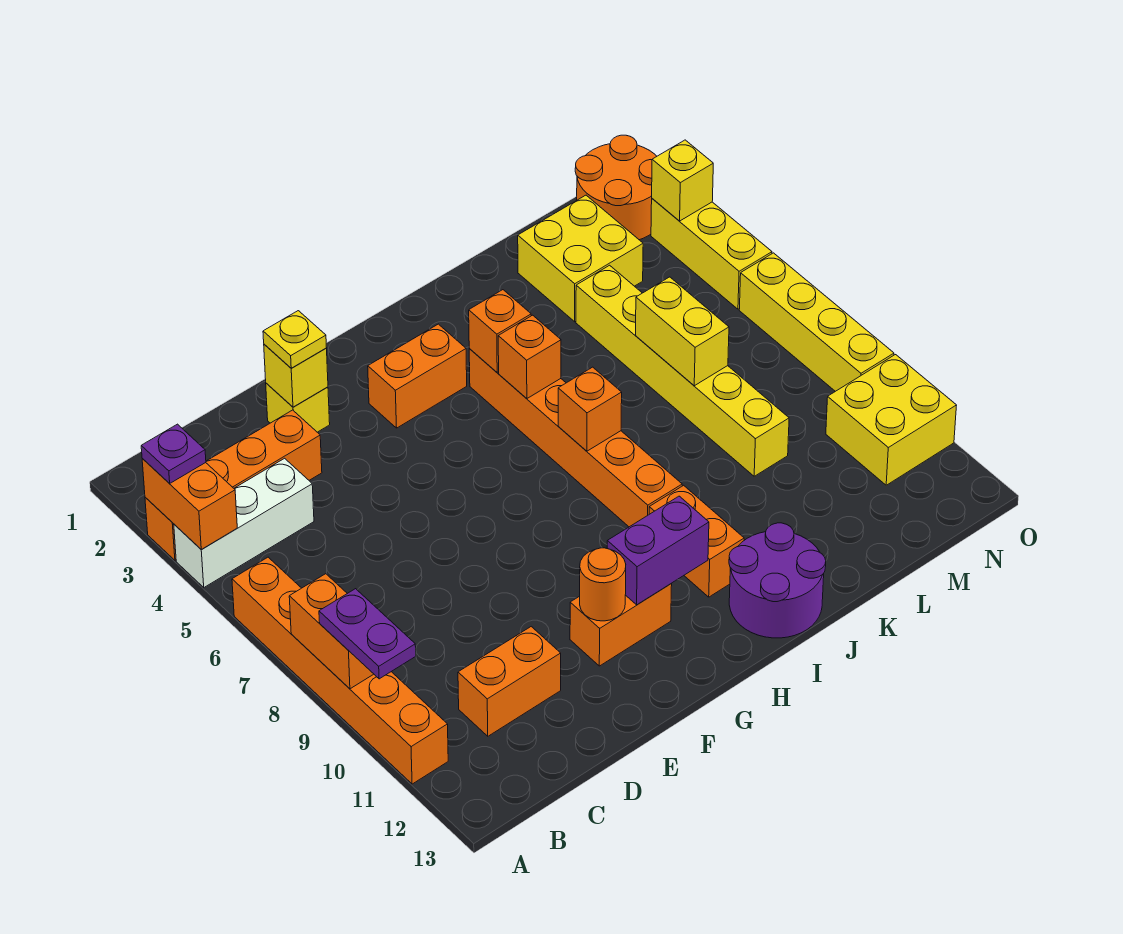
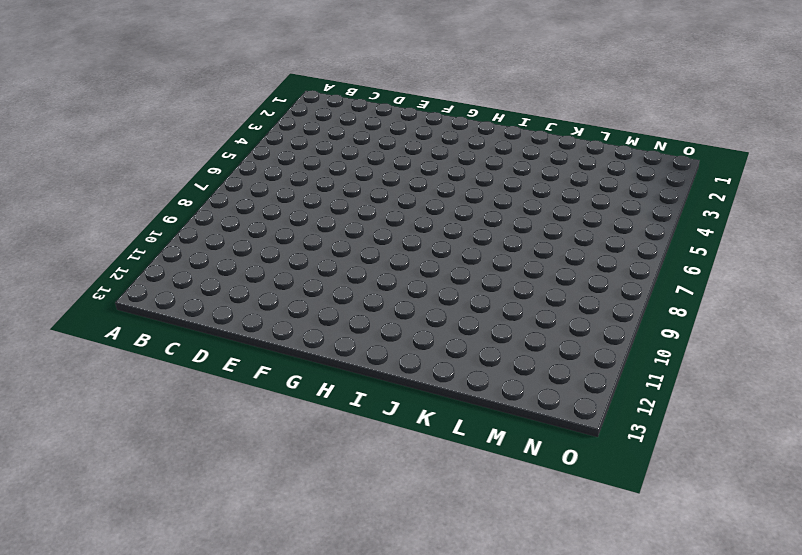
none -> orange 1x4 brick [145,410,322,560]
none -> white 1x3 brick [174,458,314,588]
none -> orange 1x6 brick [232,557,448,784]

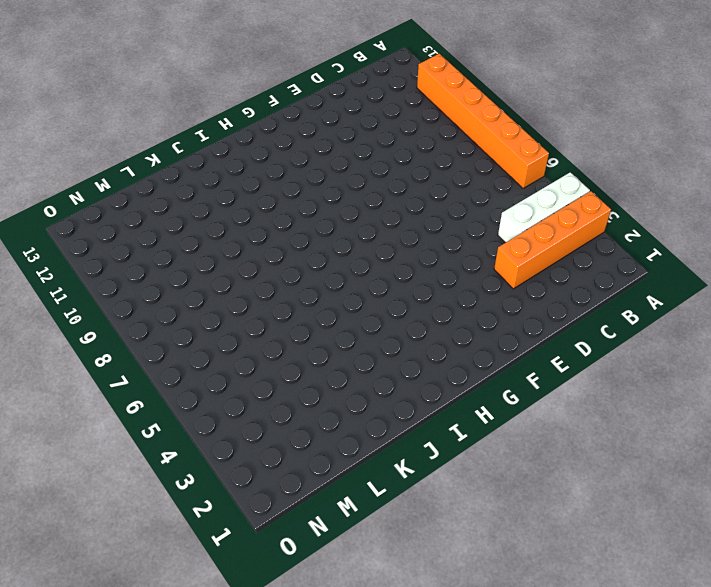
none -> orange 1x2 brick [458,627,561,736]
none -> yellow 1x1 brick [266,383,330,432]
none -> orange 1x2 brick [570,584,672,666]

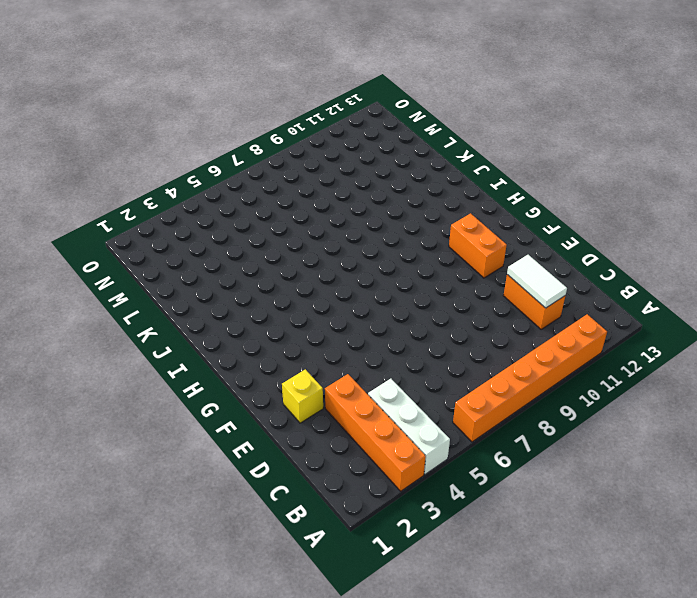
white 1x2 tile [507,255,567,308] -> none
none -> orange 1x2 brick [368,324,467,428]
none -> orange 1x6 brick [469,349,682,527]
none -> orange 1x2 brick [649,485,744,597]

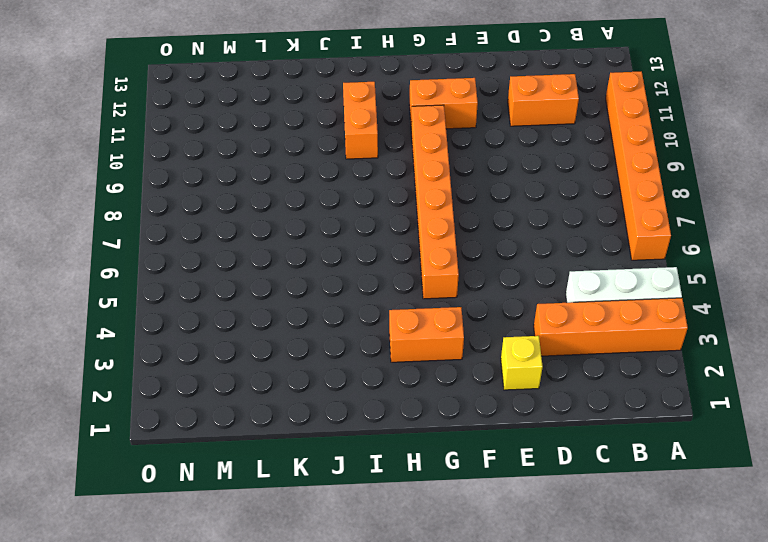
orange 1x6 brick [411,105,459,299] -> orange 1x6 brick moved to [469,349,682,527]
none -> purple 2x2 round brick [729,523,826,638]
none -> yellow 2x2 brick [518,195,643,322]
none -> yellow 1x6 brick [576,265,789,476]

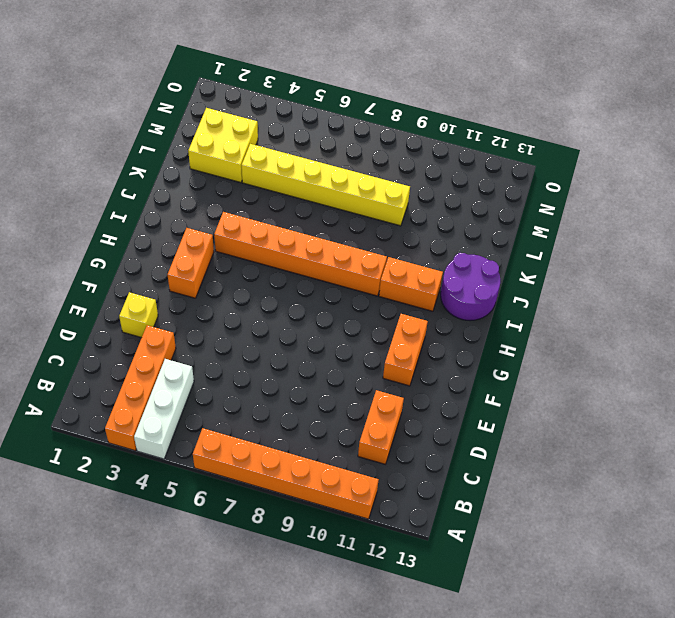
none -> orange 2x2 round brick [575,135,657,240]
none -> yellow 2x2 brick [826,355,957,485]
none -> yellow 1x3 brick [651,199,772,309]

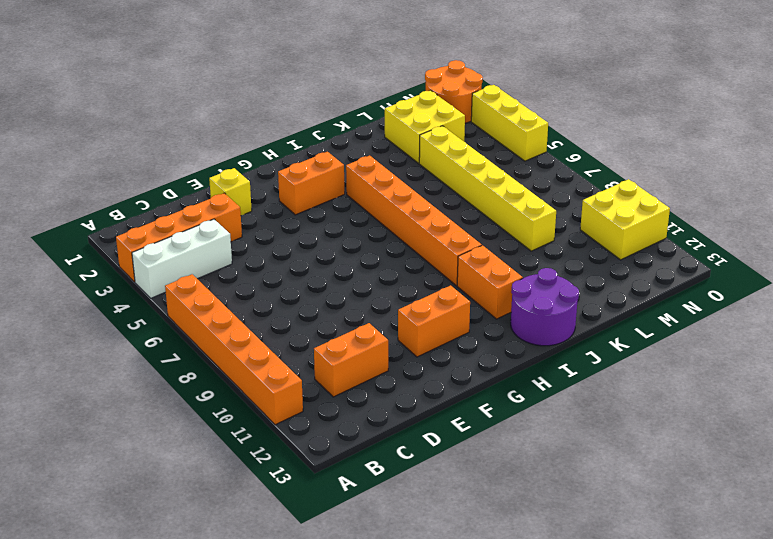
none -> yellow 1x4 brick [739,253,894,391]
none -> orange 1x2 brick [142,459,237,549]
none -> orange 1x2 brick [289,574,373,689]

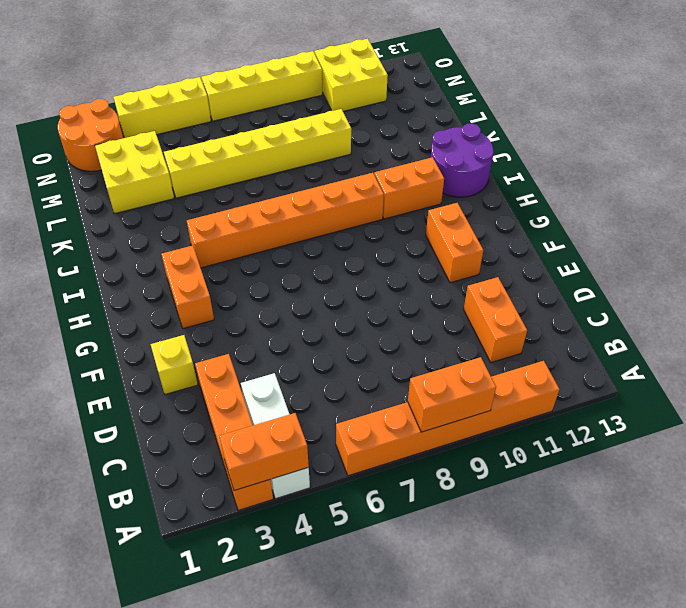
none -> yellow 1x1 brick [264,344,328,407]
none -> orange 1x1 round brick [580,548,626,621]
none -> purple 1x2 brick [607,496,709,605]

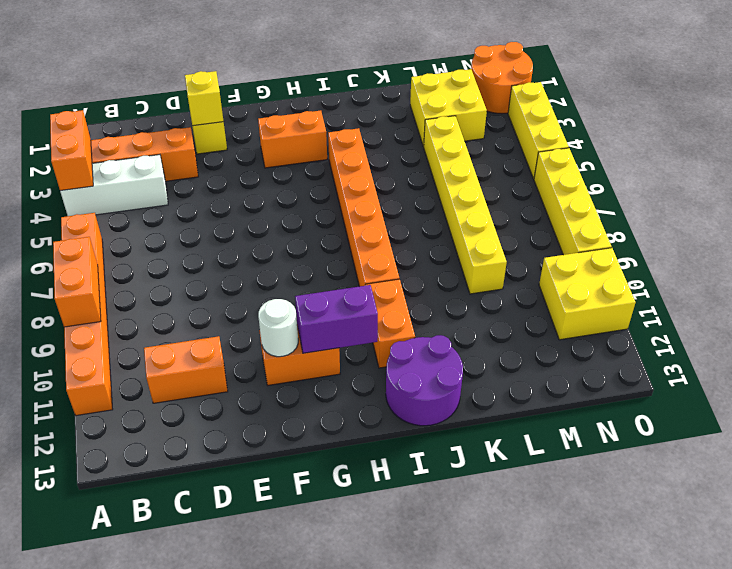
white 1x1 round brick [258,299,298,357] -> orange 1x1 round brick [580,548,626,621]
none -> orange 1x1 brick [469,290,531,372]
none -> orange 1x1 brick [498,315,561,398]
none -> orange 1x1 brick [558,367,622,451]

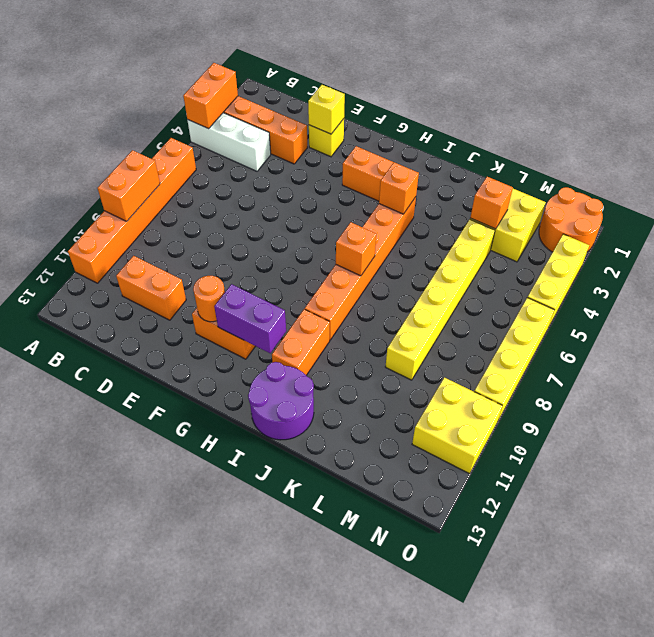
orange 1x1 brick [470,177,513,229] -> orange 1x1 brick moved to [498,315,561,398]
none -> yellow 1x2 brick [636,277,729,386]
none -> yellow 1x1 brick [652,140,713,221]
none -> purple 1x1 plate [141,424,206,484]

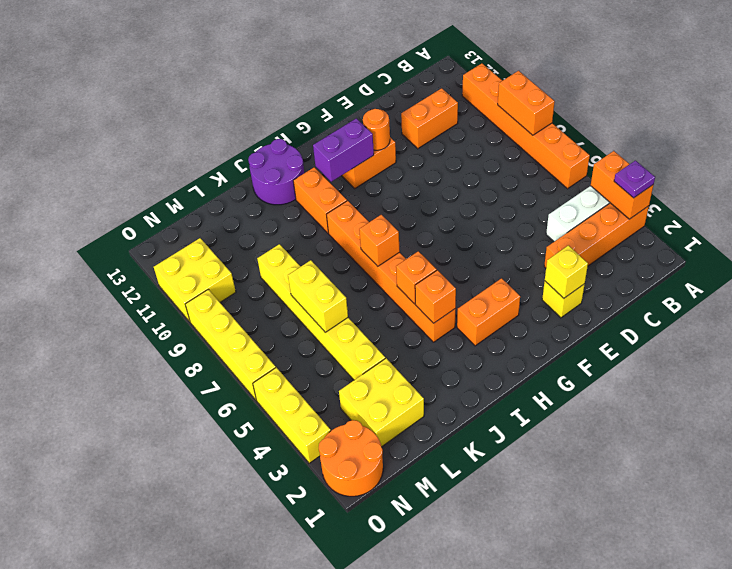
none -> yellow 1x1 brick [652,140,713,221]
none -> purple 1x2 plate [319,589,416,679]
none -> yellow 1x1 plate [263,311,326,368]

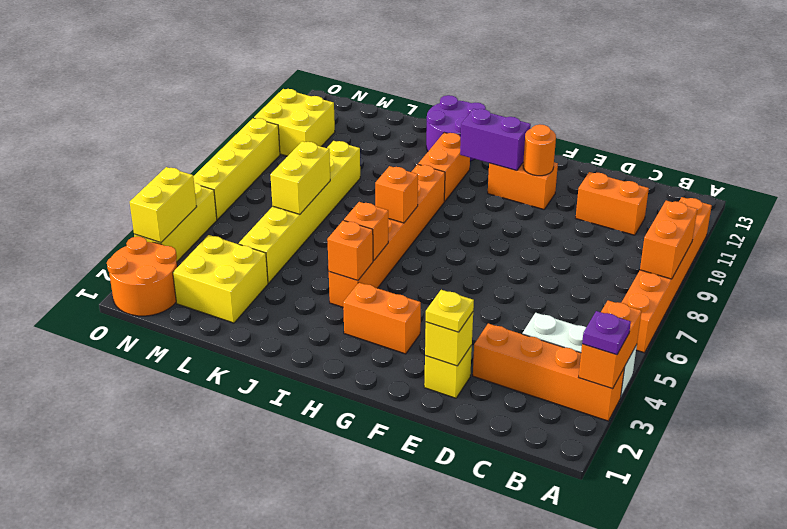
yellow 1x2 brick [130,167,197,243] -> yellow 1x1 brick [652,140,713,221]
none -> purple 1x2 plate [319,589,416,679]

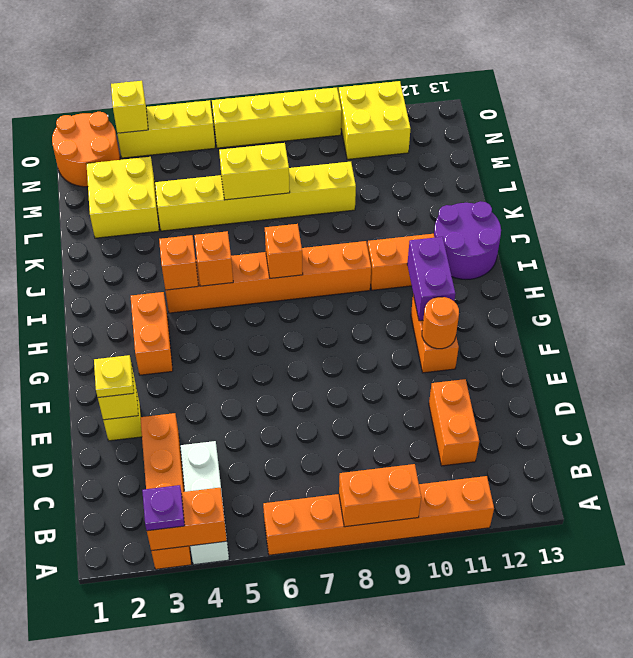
none -> purple 1x2 plate [319,589,416,679]

